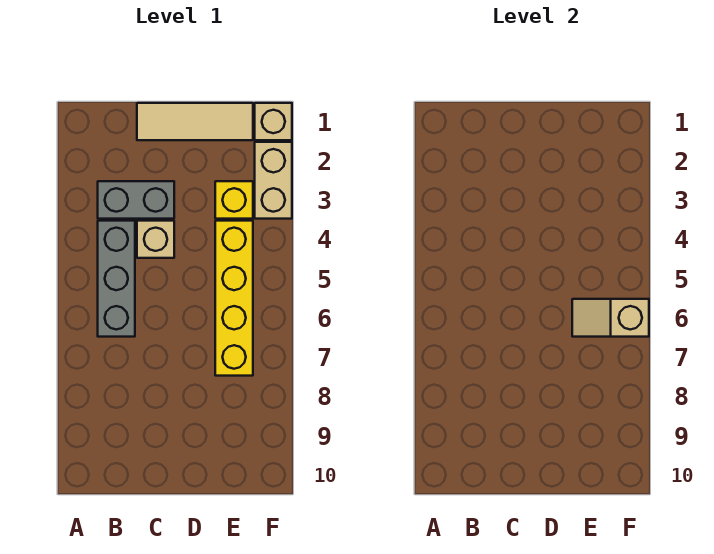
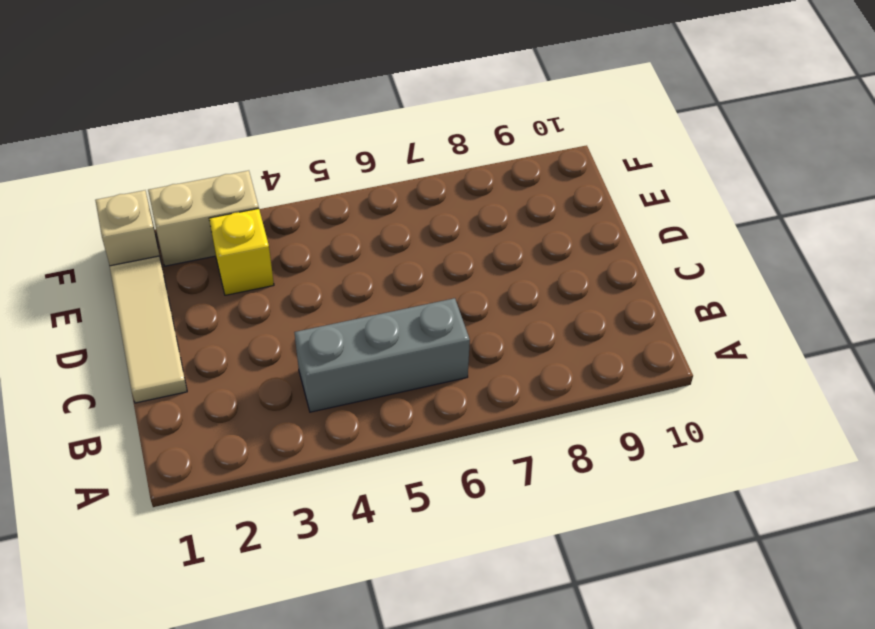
none -> grey 1x2 brick [98,181,174,219]
none -> tan 1x1 brick [137,221,174,258]

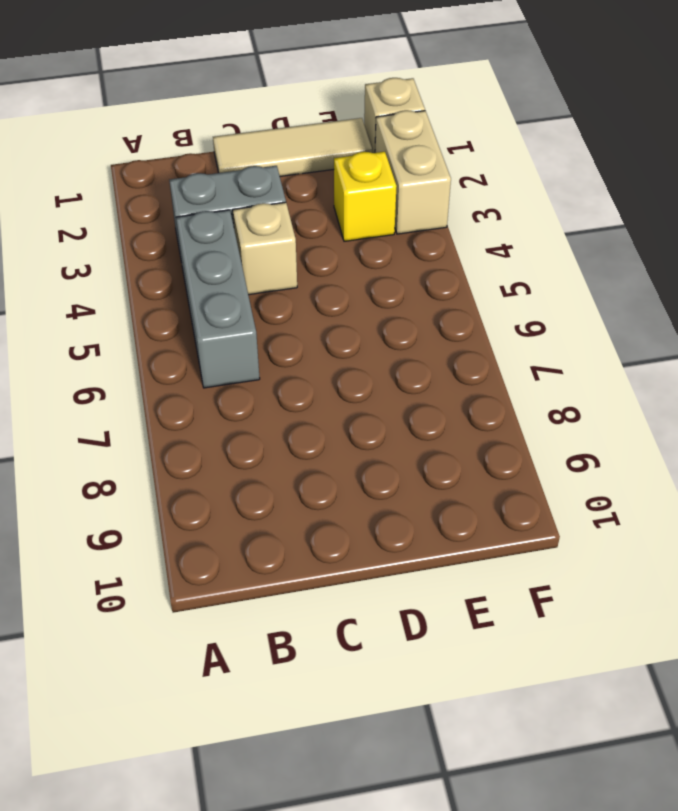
none -> yellow 1x4 brick [215,221,253,376]
none -> tan 1x2 slope [572,299,649,337]

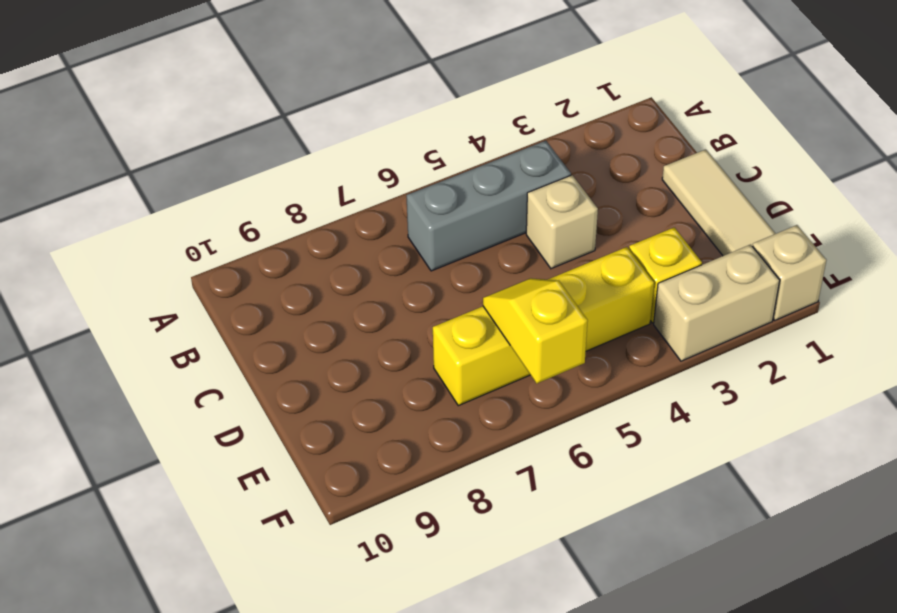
yellow 1x2 slope [483,278,588,383] -> tan 1x2 slope [572,299,649,337]
none -> grey 1x2 brick [98,181,174,219]

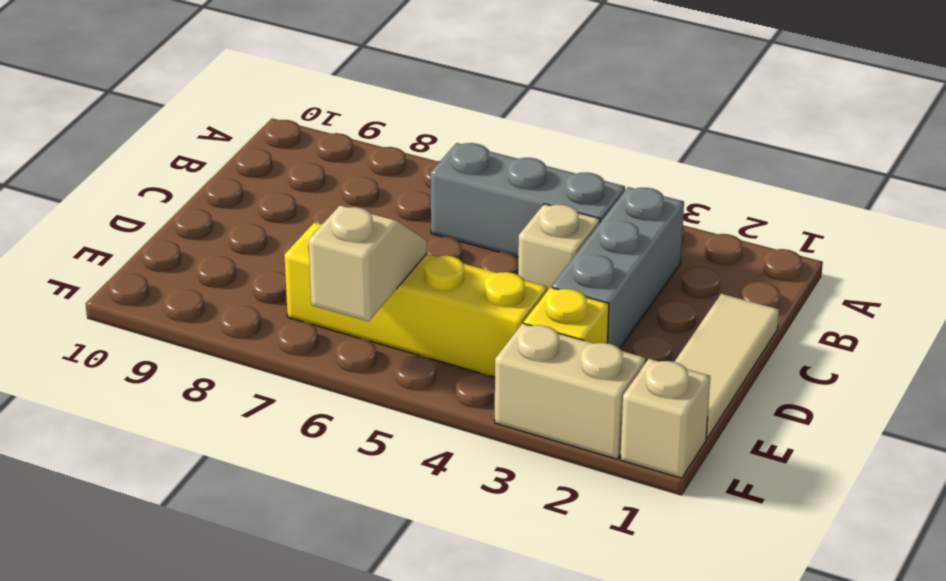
grey 1x3 brick [552,187,684,349] -> grey 1x2 brick [98,181,174,219]

